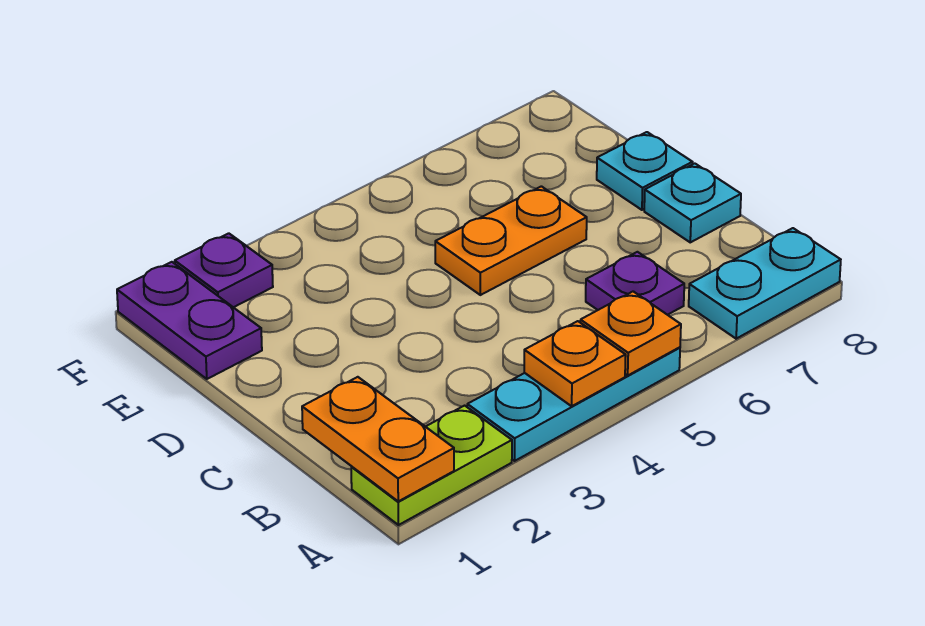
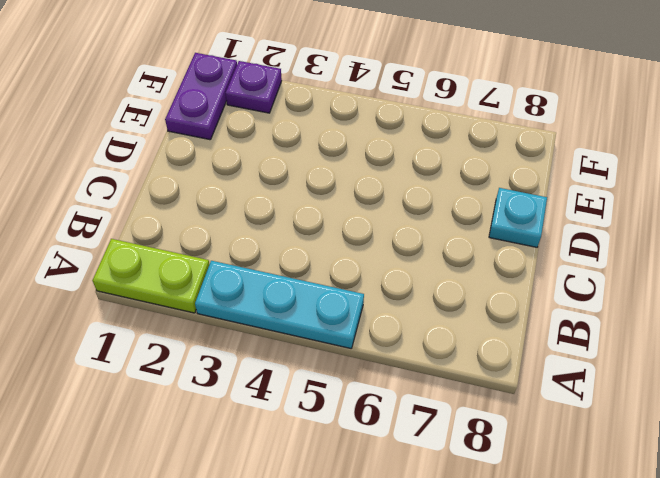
none -> cyan 1x2 plate [689,228,841,339]
none -> purple 1x1 plate [586,252,684,315]
none -> cyan 1x1 plate [644,163,741,242]

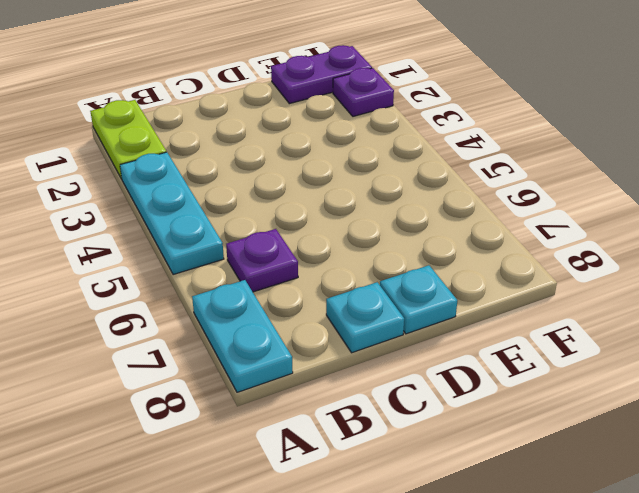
none -> orange 1x2 plate [435,186,587,295]
none -> orange 1x2 plate [302,377,454,501]
none -> orange 1x1 plate [524,321,626,406]

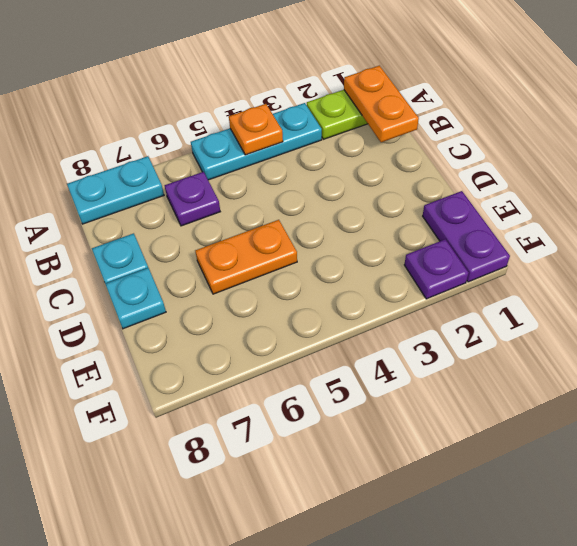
none -> orange 1x1 plate [580,291,681,375]

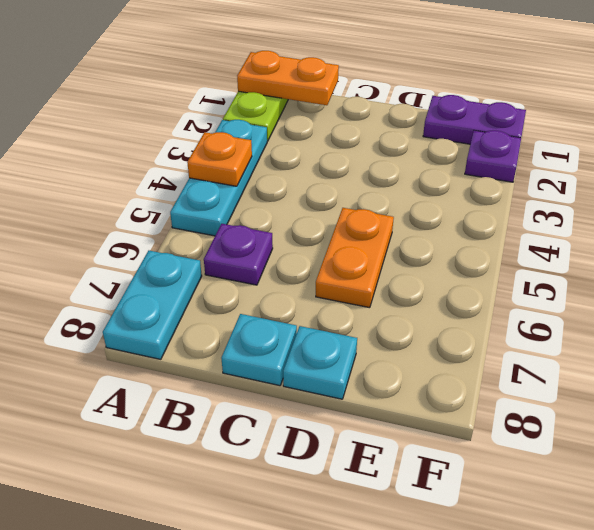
none -> orange 1x1 plate [580,291,681,375]

